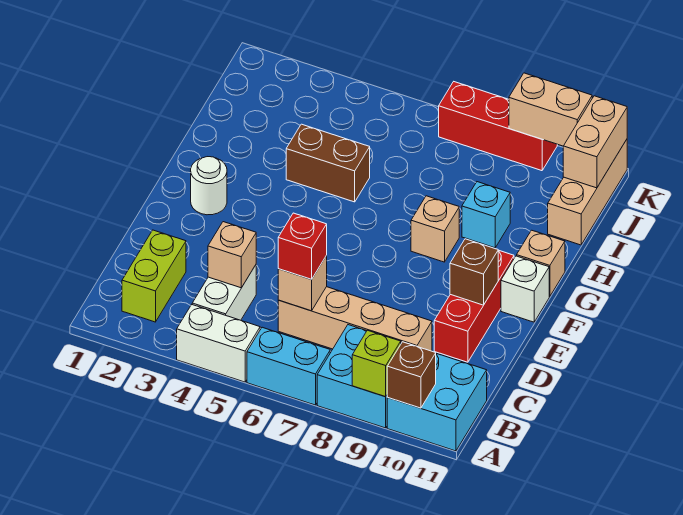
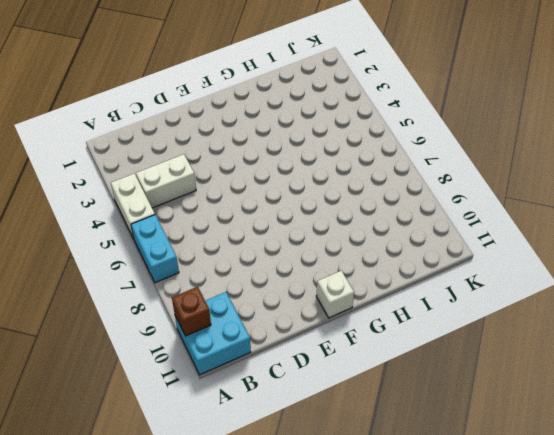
none -> cyan 2x2 brick [317,325,402,428]
none -> lime 1x2 brick [122,230,186,322]
none -> tan 1x4 brick [278,287,432,351]

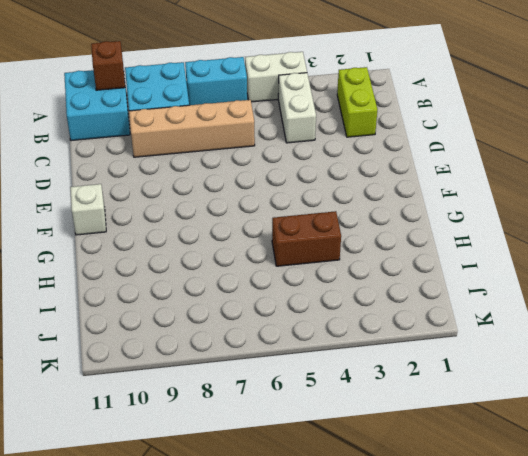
none -> red 1x3 brick [434,250,514,362]
none -> white 1x1 round brick [191,157,227,215]
none -> tan 1x1 brick [411,196,459,262]

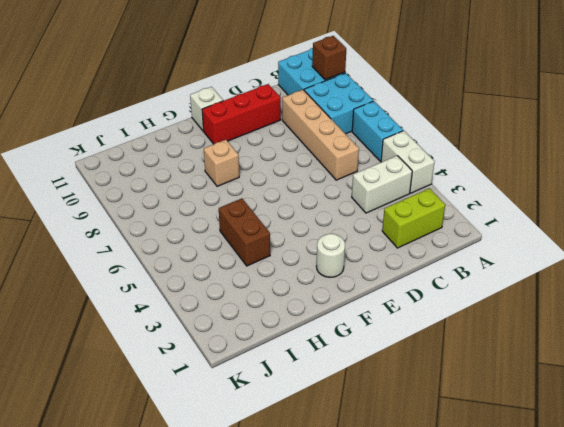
none -> tan 1x1 brick [517,230,565,297]
none -> cyan 1x1 brick [462,182,510,248]
none -> tan 1x3 brick [548,139,627,245]

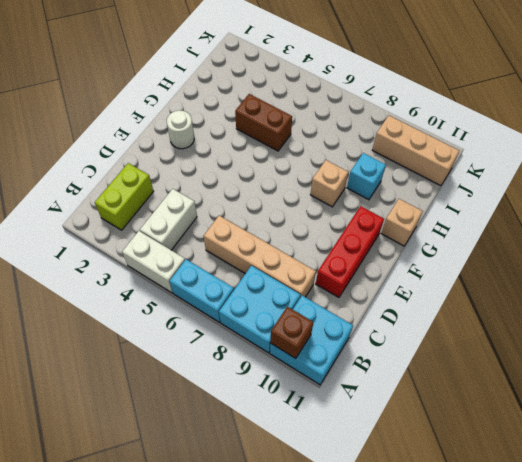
tan 1x3 brick [372,116,459,186] -> tan 1x3 brick turned to [548,139,627,245]
none -> white 1x1 brick [501,256,549,322]
none -> red 1x3 brick [439,82,557,171]
none -> lime 1x1 brick [352,330,401,397]

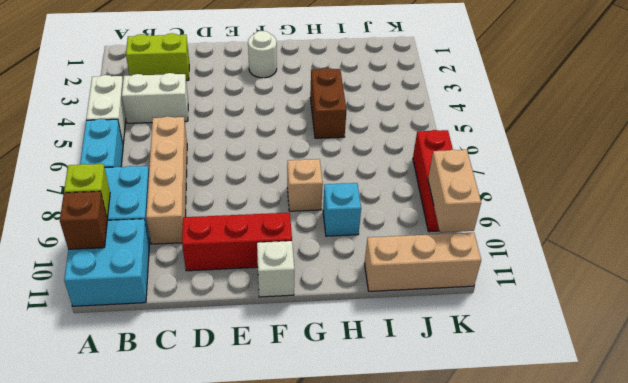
none -> tan 1x1 brick [517,230,565,297]
none -> tan 1x1 brick [208,222,256,288]
none -> tan 1x1 brick [278,256,327,311]

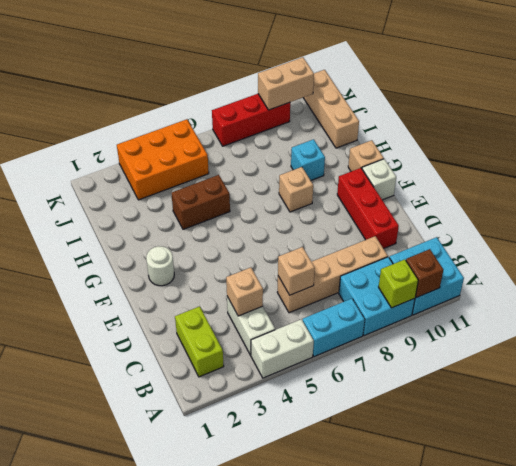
orange 2x3 brick [117,119,209,200] -> none
none -> brown 1x1 brick [450,239,498,305]
none -> tan 1x2 brick [563,96,627,188]
none -> red 1x1 brick [278,213,327,279]

